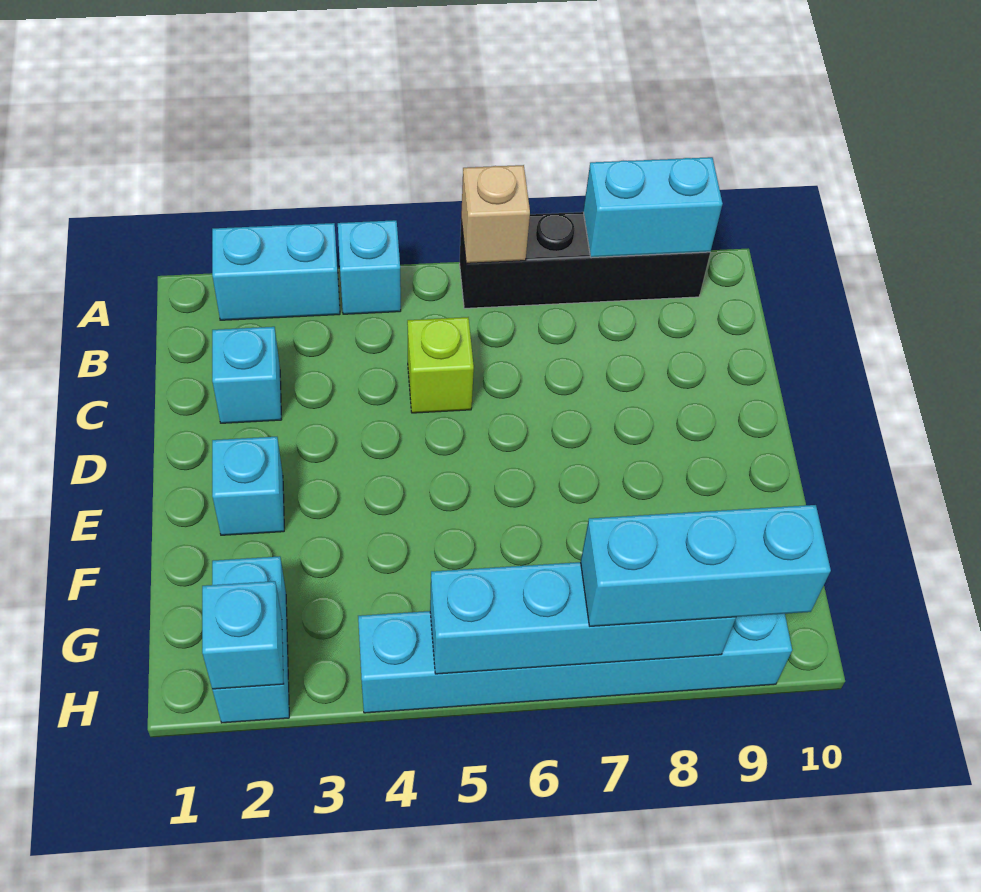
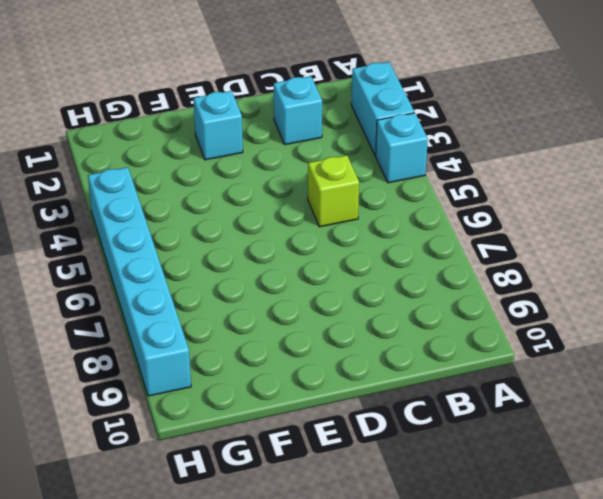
none -> black 1x4 brick [460,212,710,308]
none -> cyan 1x2 brick [212,556,289,723]
none -> tan 1x1 brick [461,165,530,263]

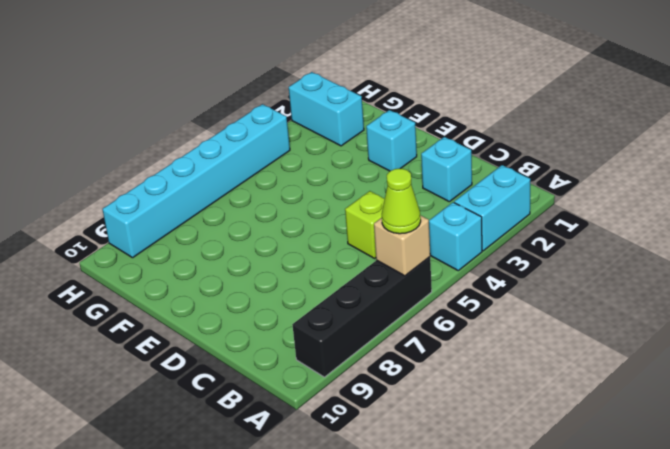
lime 1x1 cone [382,169,421,234] -> none
none -> cyan 1x2 brick [583,157,723,258]
none -> cyan 1x1 brick [202,581,283,689]
none -> cyan 1x4 brick [430,562,736,674]

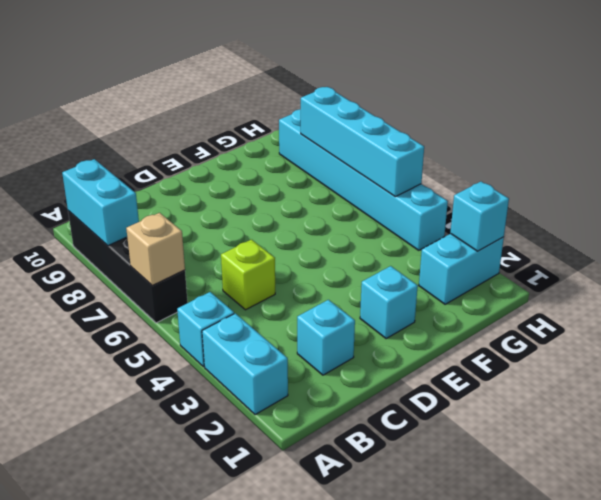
none -> cyan 1x3 brick [581,505,831,626]

